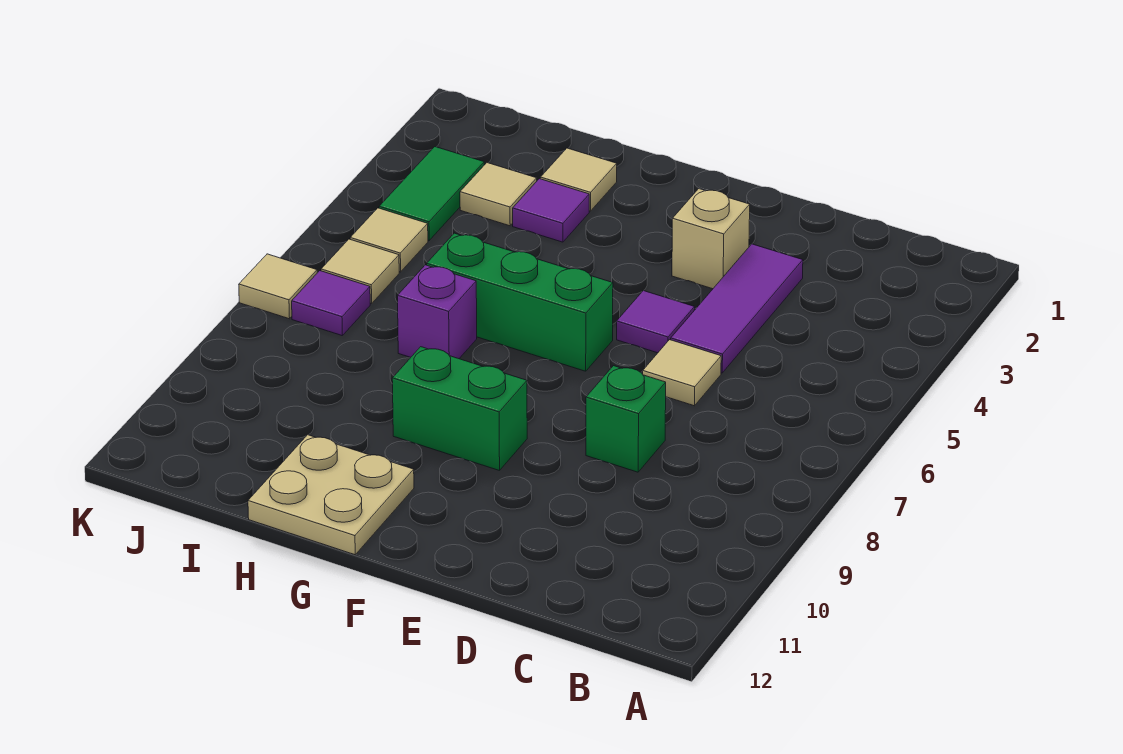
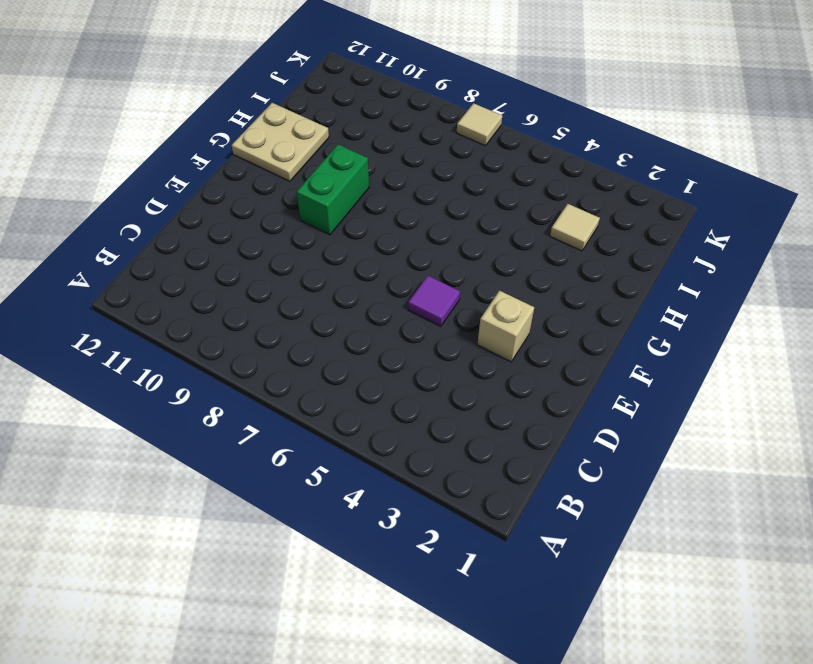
none -> purple 1x3 tile [671,244,803,373]
none -> tan 1x1 tile [643,340,721,406]
none -> green 1x1 brick [586,366,666,472]

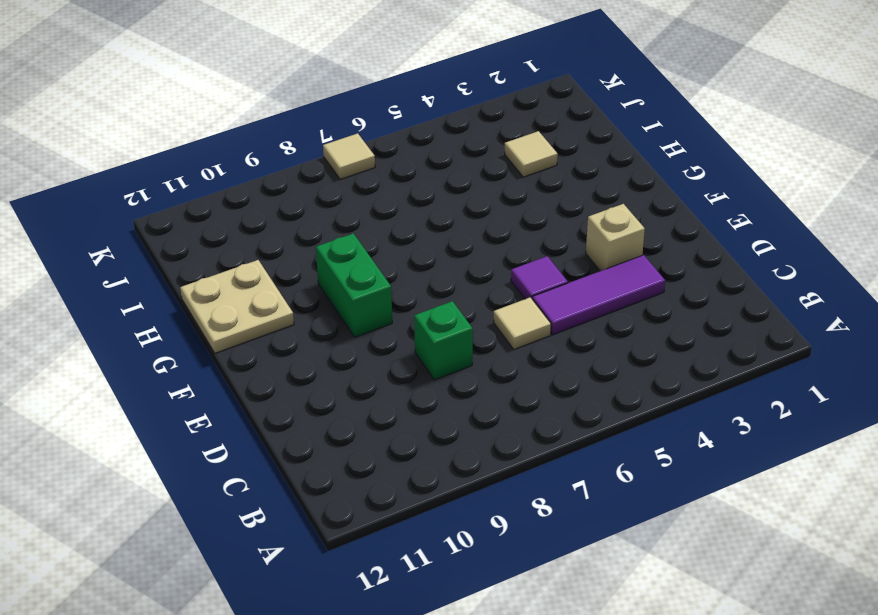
none -> green 1x3 brick [427,233,613,371]
none -> tan 1x1 tile [541,148,617,211]
none -> purple 1x1 tile [513,179,589,242]

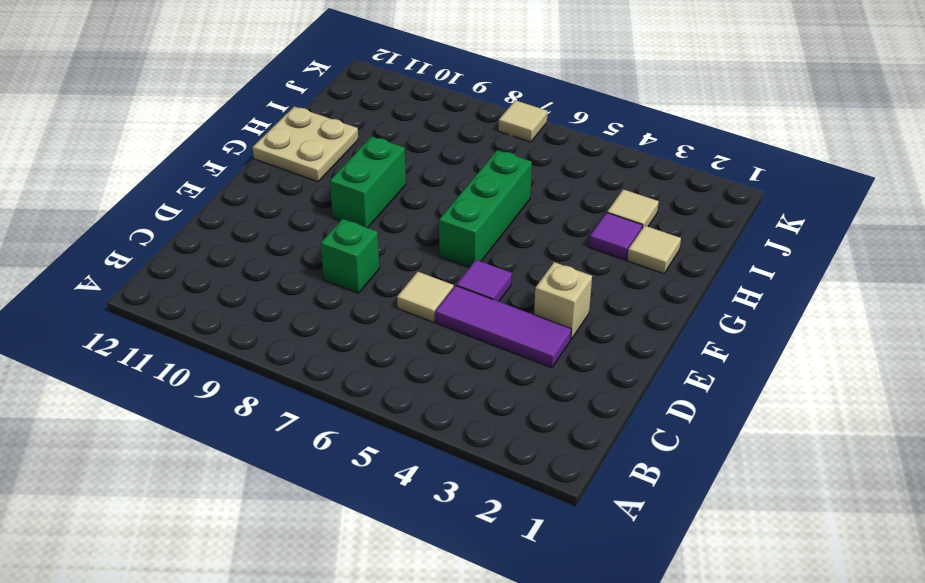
none -> purple 1x1 brick [398,265,477,359]
none -> green 1x2 tile [379,147,484,240]
none -> tan 1x1 tile [350,208,428,272]

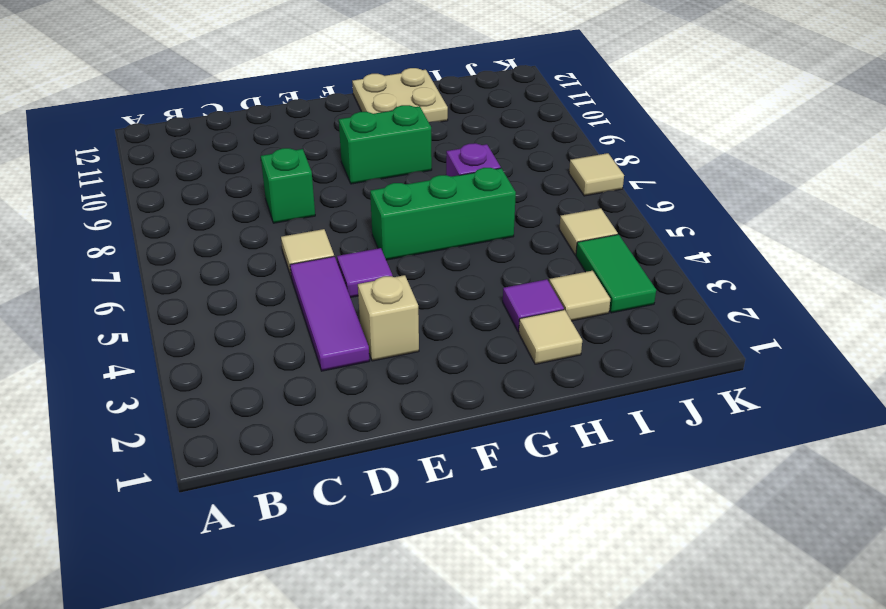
none -> tan 1x1 tile [321,239,399,304]
none -> purple 1x1 tile [292,271,370,336]

